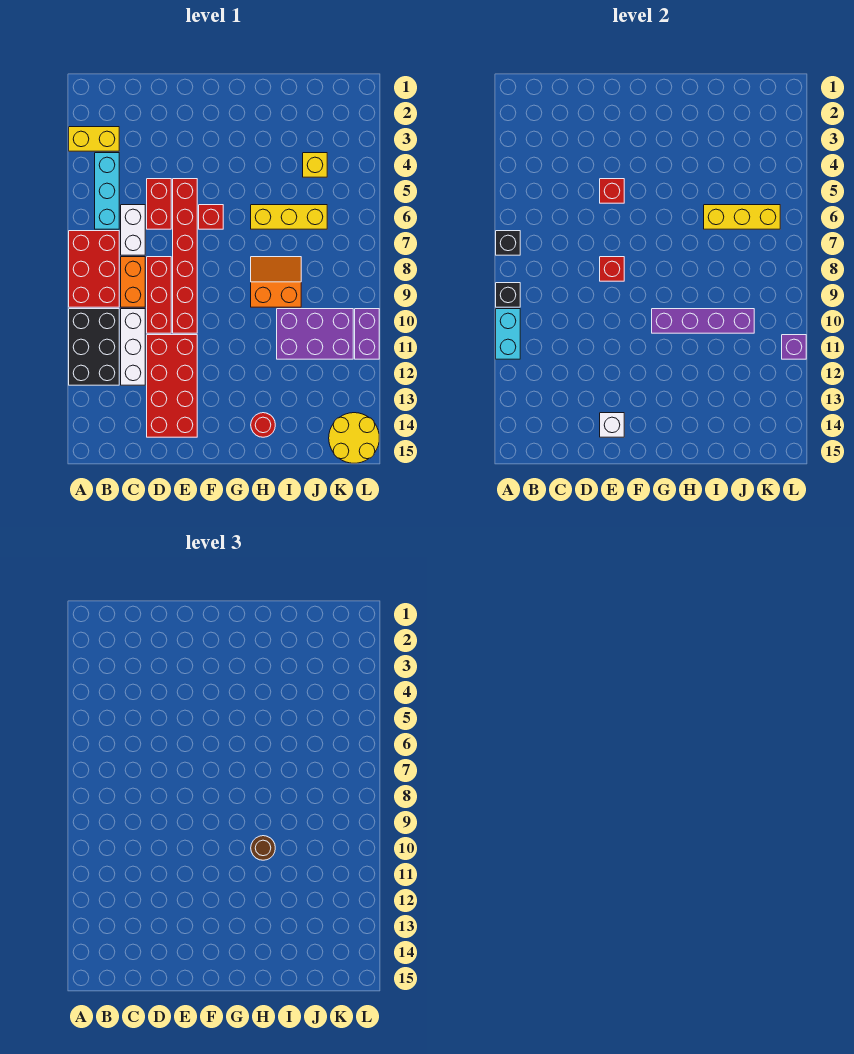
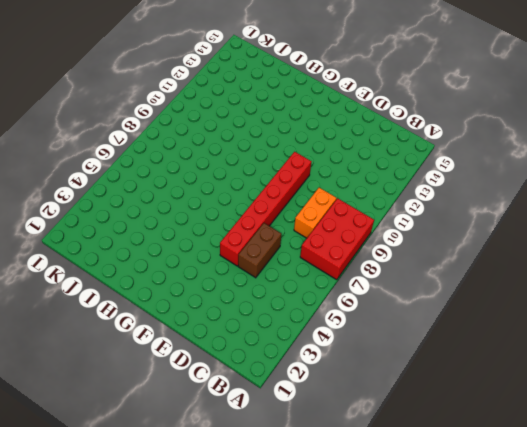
brown 1x2 brick [238,223,281,278] -> red 1x2 brick [147,179,171,229]
none -> yellow 1x2 brick [69,127,119,151]
none -> black 2x3 brick [69,309,119,385]
none -> cyan 1x3 brick [95,153,119,229]

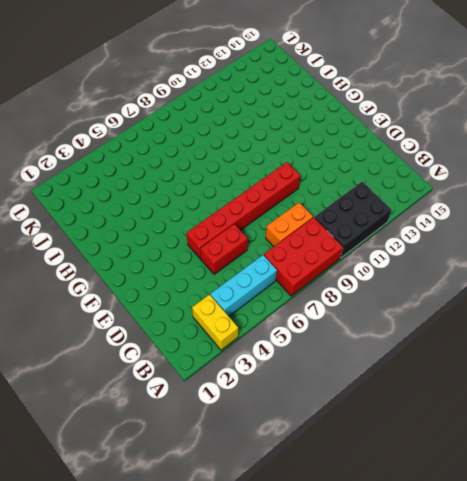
none -> white 1x2 brick [121,205,145,255]
none -> white 1x3 brick [121,309,145,385]
none -> red 1x3 brick [147,257,171,333]

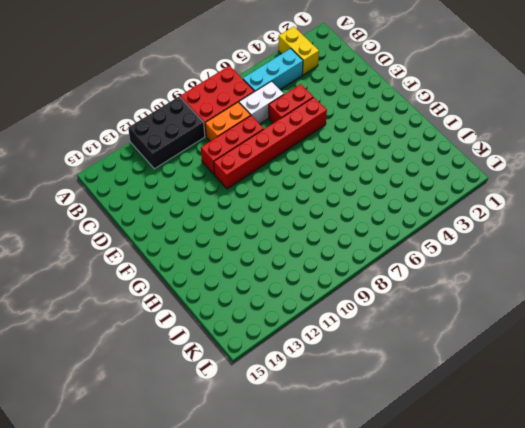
none -> white 1x3 brick [121,309,145,385]
none -> red 2x4 brick [147,335,197,437]
none -> red 1x1 brick [199,205,223,229]

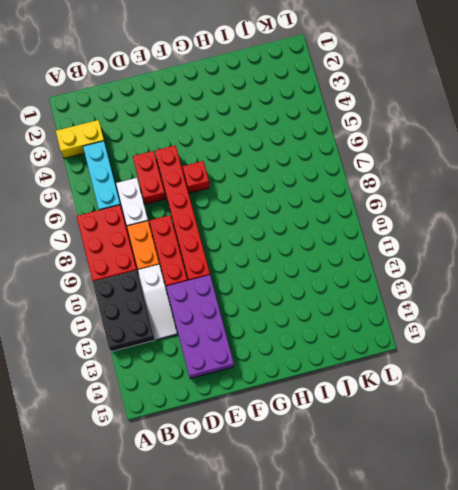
white 1x3 slope [138,265,177,340] -> white 1x3 brick [121,309,145,385]
purple 2x4 brick [166,275,234,378] -> red 2x4 brick [147,335,197,437]
none -> yellow 1x3 brick [251,205,327,229]
none -> orange 2x2 slope [251,257,301,307]
none -> red 1x1 round brick [251,413,275,437]

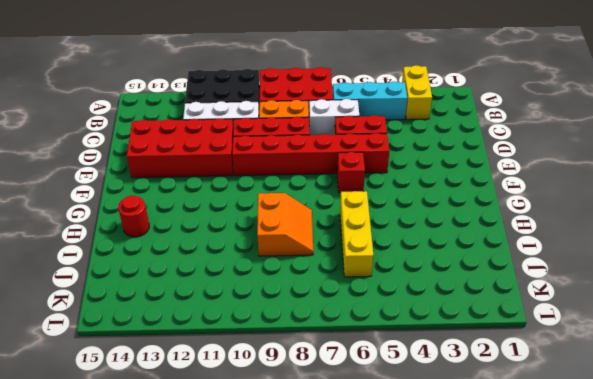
none -> purple 2x3 brick [277,309,353,359]
none -> yellow 1x1 brick [303,153,327,177]
none -> yellow 2x2 round brick [329,413,379,463]

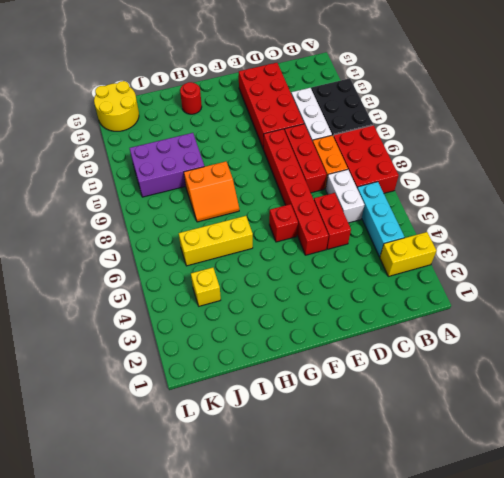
none -> purple 1x2 brick [355,309,379,359]
none -> black 1x1 brick [496,231,520,255]
none -> black 1x1 brick [496,283,520,307]

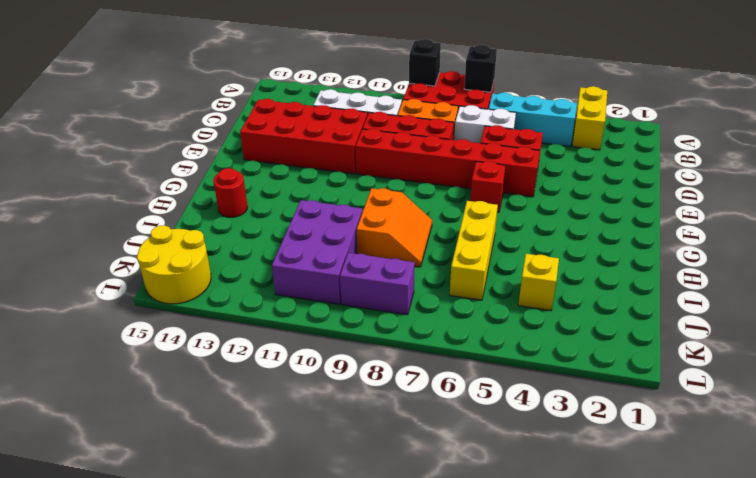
purple 1x2 brick [340,253,415,315] -> purple 1x2 brick moved to [355,309,379,359]
none -> black 2x3 brick [69,309,119,385]
none -> cyan 1x2 brick [496,309,520,359]
none -> red 1x1 brick [600,179,624,203]

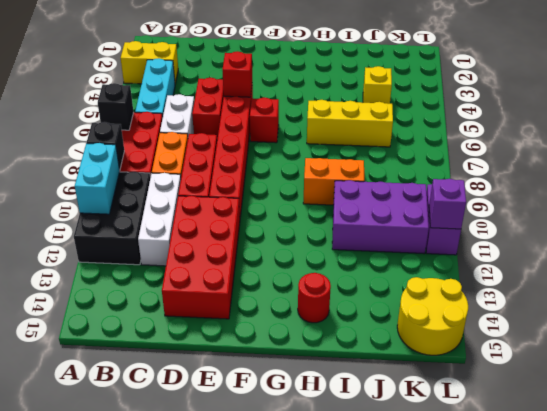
none -> red 1x1 brick [600,257,624,281]
none -> white 1x1 brick [600,413,624,437]
none -> purple 1x4 brick [652,309,754,333]

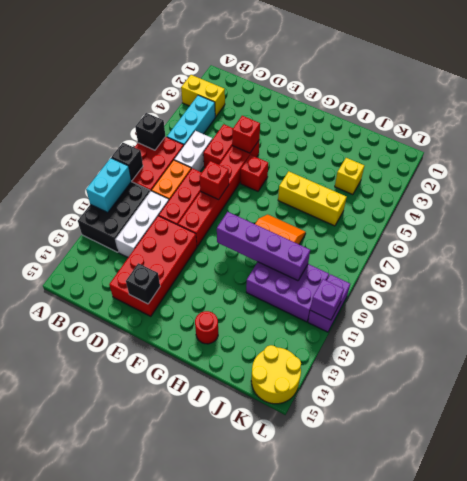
black 1x1 brick [126,263,160,304] -> white 1x1 brick [600,413,624,437]
none -> yellow 1x3 brick [704,205,780,229]
none -> brown 1x1 round brick [251,836,275,860]

